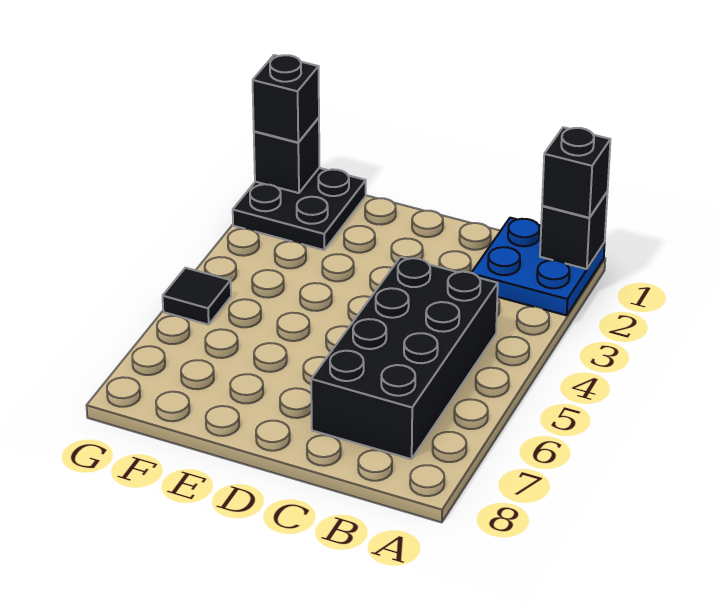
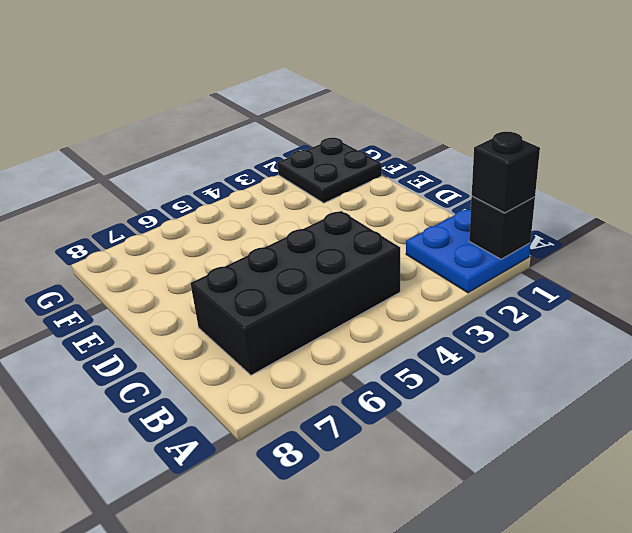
none -> black 1x1 tile [163,268,231,325]
none -> black 1x1 brick [254,118,319,193]

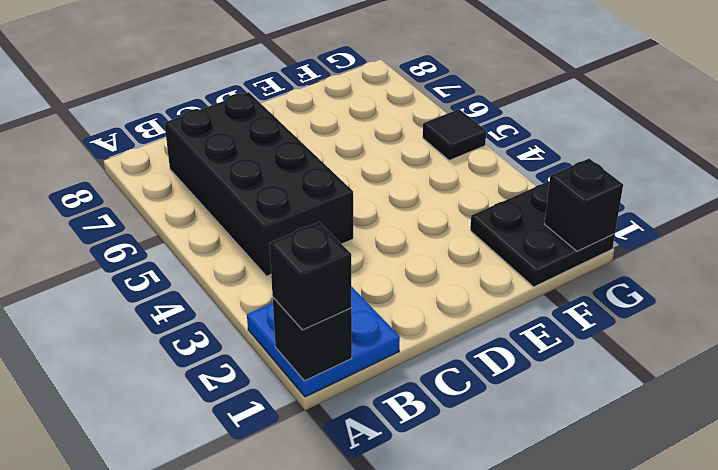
none -> black 1x1 brick [253,55,319,142]

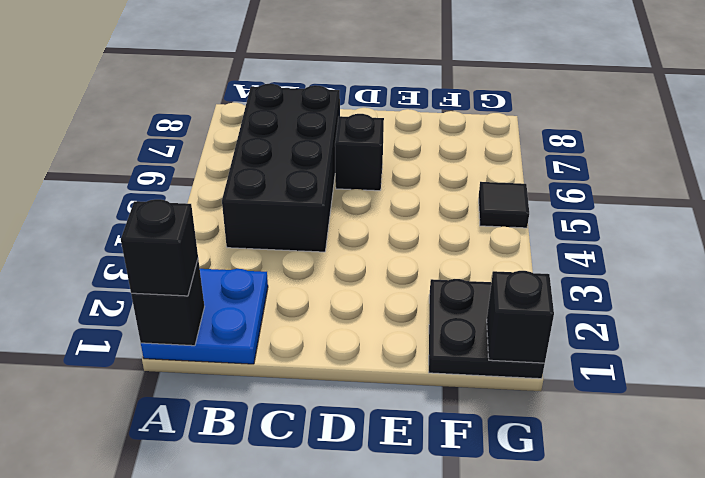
black 1x1 brick [335,114,384,191] -> black 1x1 brick moved to [253,55,319,142]

